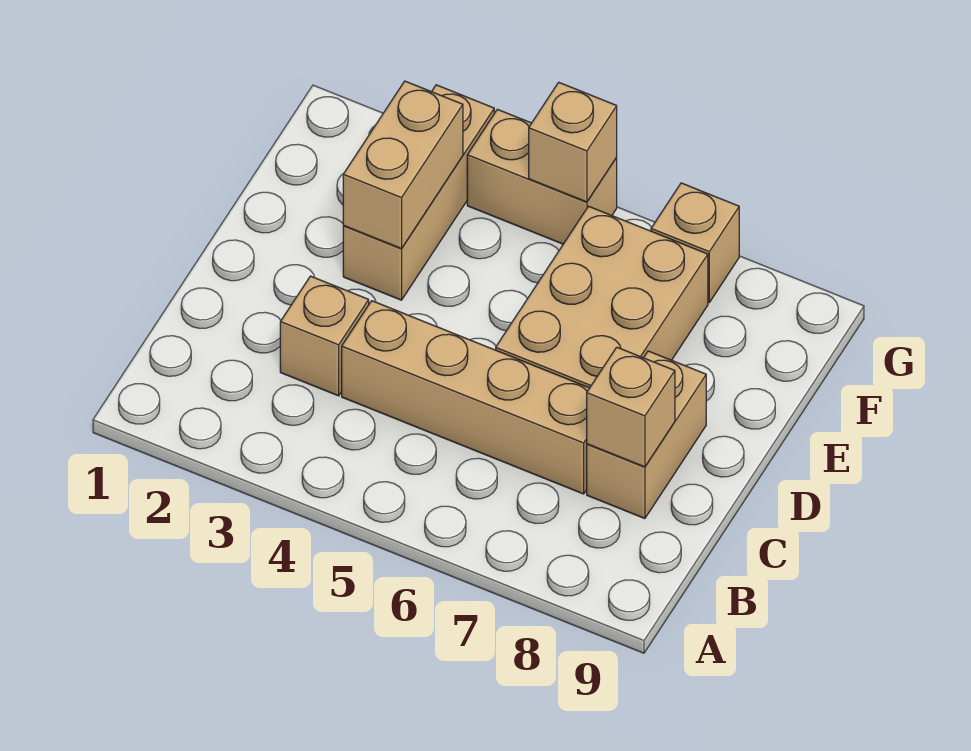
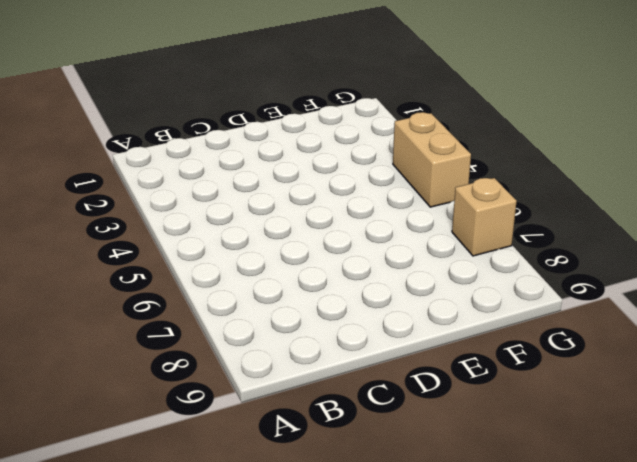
none -> tan 1x1 brick [280,276,369,396]
none -> tan 1x4 brick [342,301,589,494]

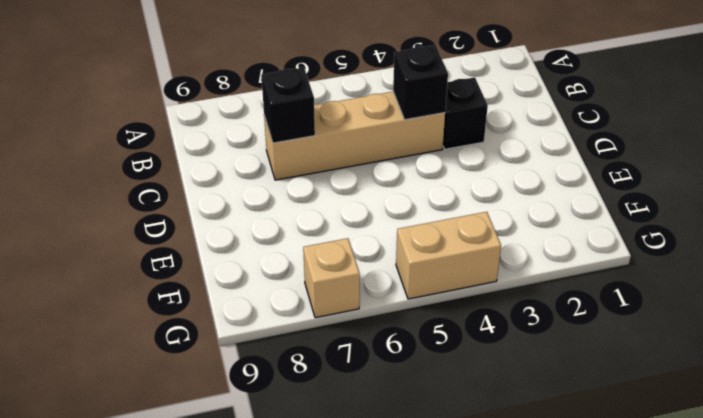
black 1x1 brick [443,77,488,149] -> tan 1x1 brick [280,276,369,396]
black 1x1 brick [393,45,448,120] -> none
black 1x1 brick [261,67,315,143] -> none
none -> tan 1x2 brick [587,351,706,519]
none -> tan 2x3 brick [496,206,708,388]

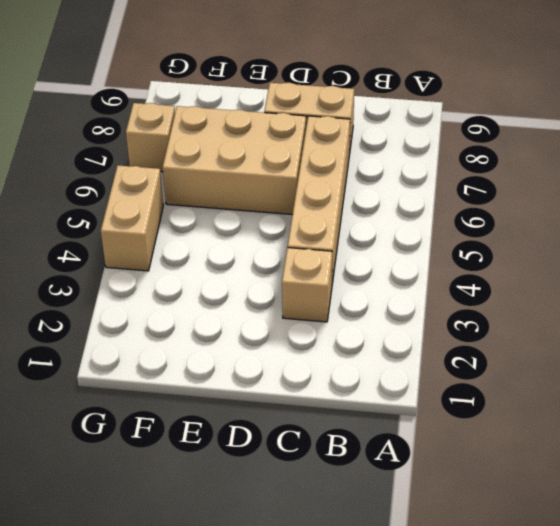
none -> tan 1x3 brick [343,85,494,300]
none -> tan 1x1 brick [587,347,675,467]

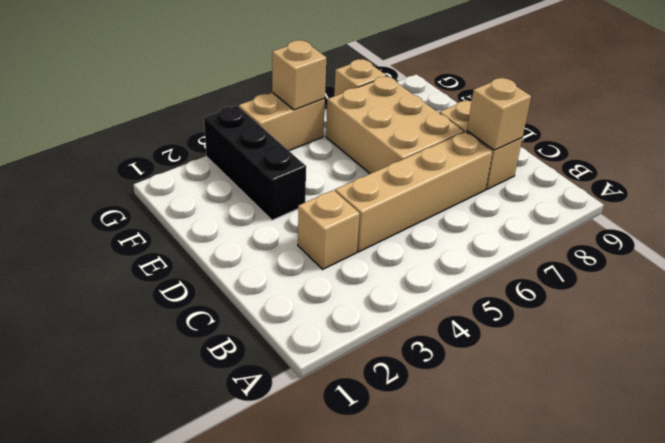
black 1x3 brick [204,106,306,220] -> tan 1x3 brick [343,85,494,300]
none -> tan 1x2 brick [343,81,463,249]

